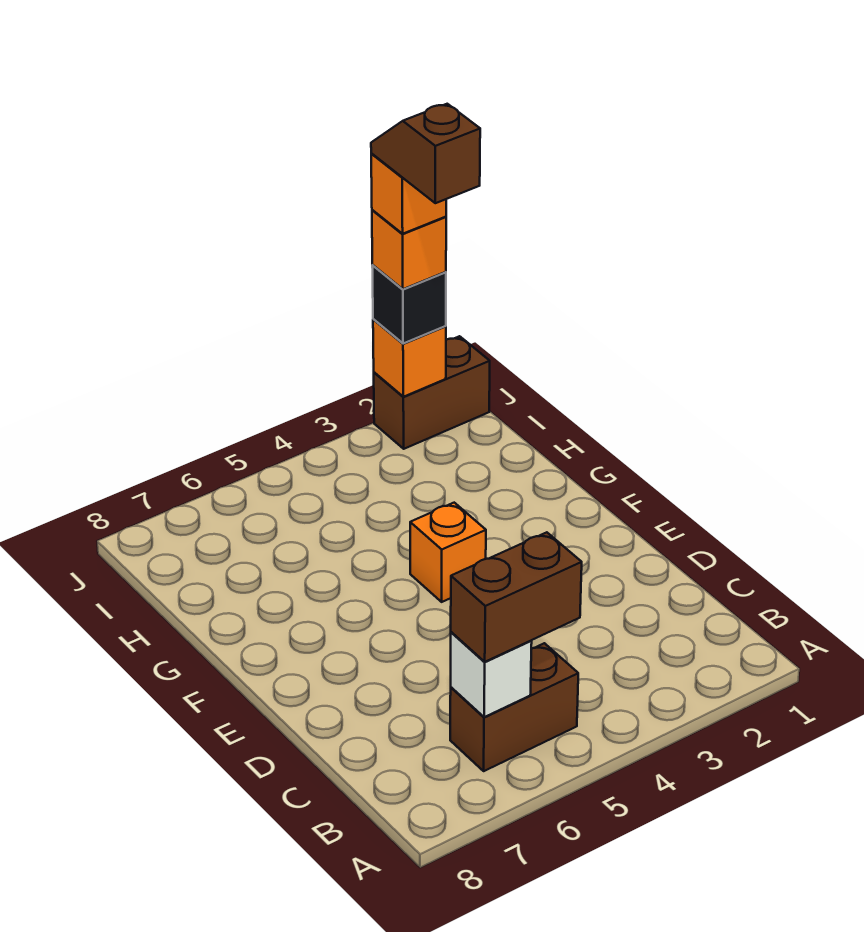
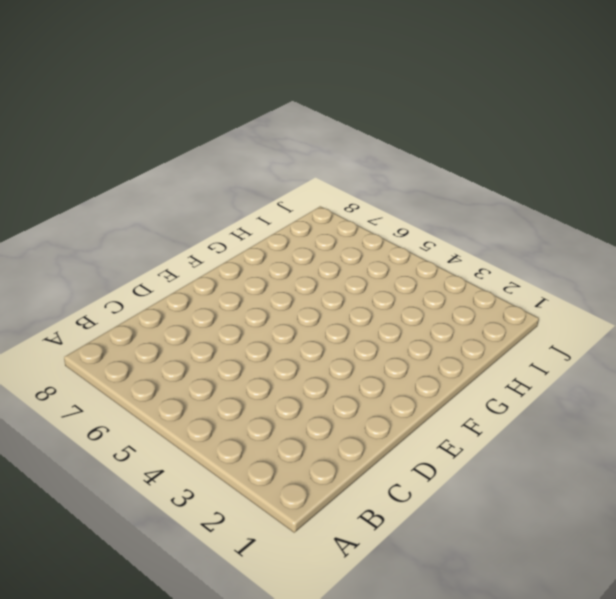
none -> brown 1x2 brick [450,643,578,771]
none -> orange 1x1 brick [410,503,486,602]

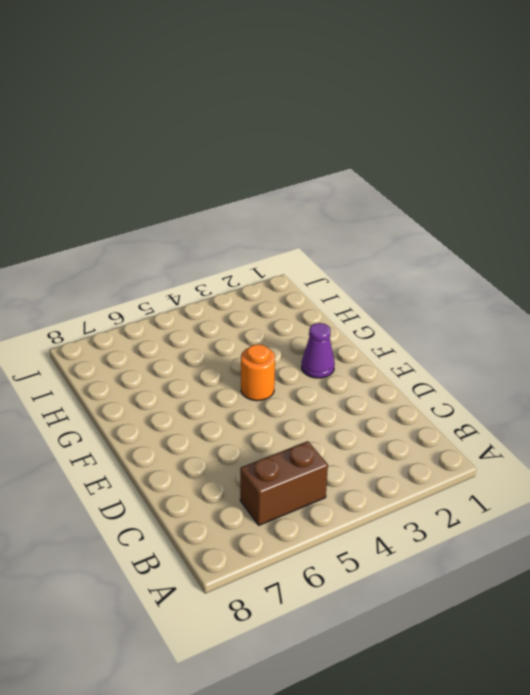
purple 1x1 cone [302,323,335,378] -> none
orange 1x1 round brick [241,344,275,401] -> orange 1x1 brick [410,503,486,602]
none -> brown 1x2 brick [374,336,490,449]
none -> white 1x1 brick [451,632,532,717]

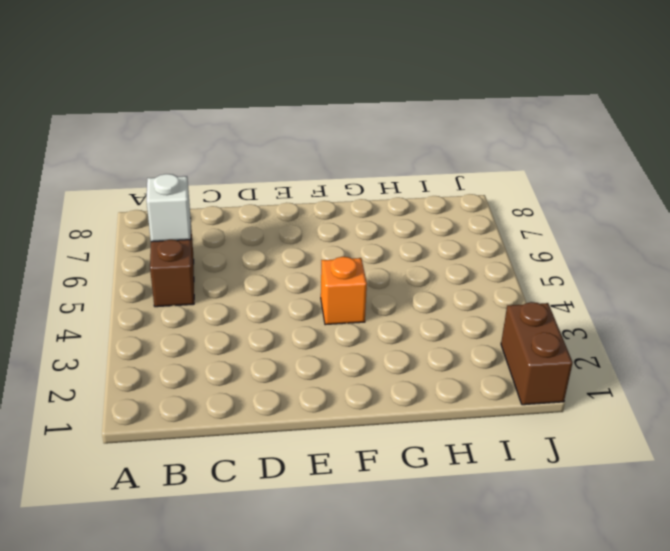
none -> orange 1x1 brick [373,319,446,397]
none -> brown 1x2 brick [451,532,582,662]

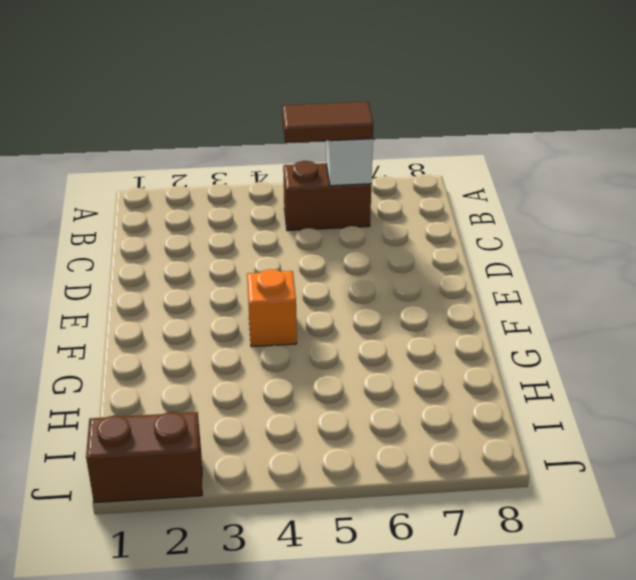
brown 1x2 tile [282,102,373,143] -> brown 1x2 brick [451,532,582,662]
none -> orange 1x1 brick [373,319,446,397]
none -> black 1x1 brick [372,265,446,344]

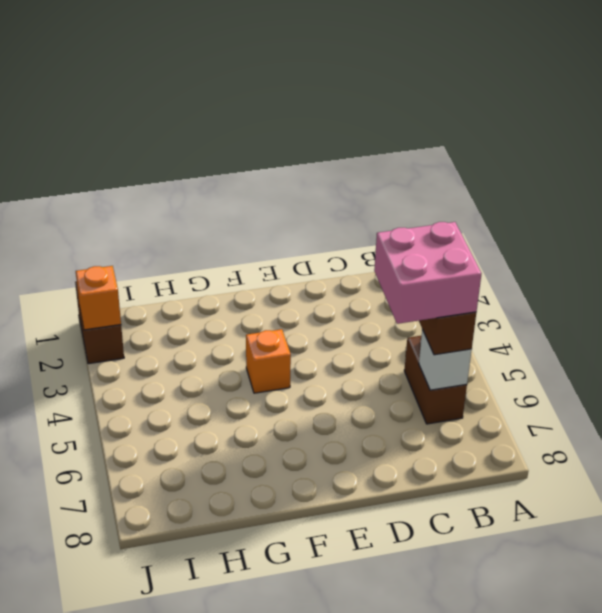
pink 2x2 brick [374,222,482,324] -> none
none -> black 1x1 brick [372,265,446,344]
none -> orange 1x1 brick [372,210,446,289]

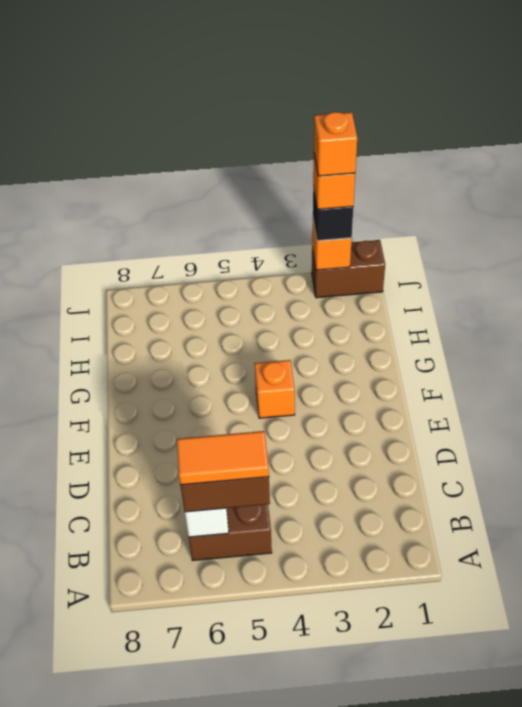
orange 1x2 tile [177,431,269,485] -> none
none -> brown 1x2 slope [371,104,480,203]

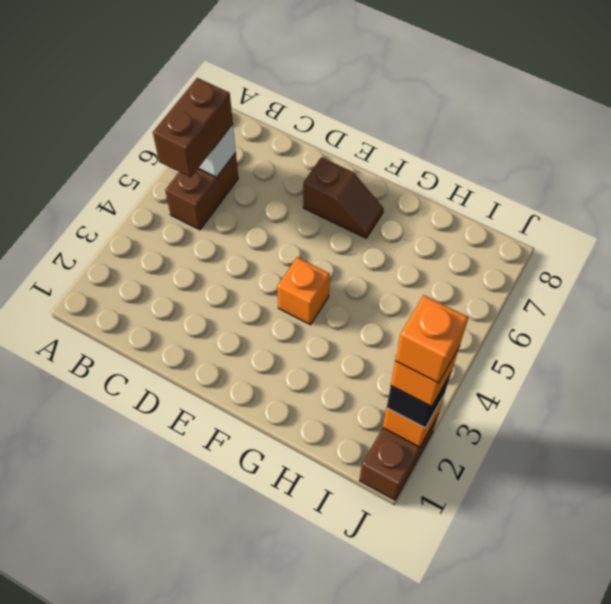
brown 1x2 slope [303,157,384,238] -> brown 1x2 slope moved to [371,104,480,203]

